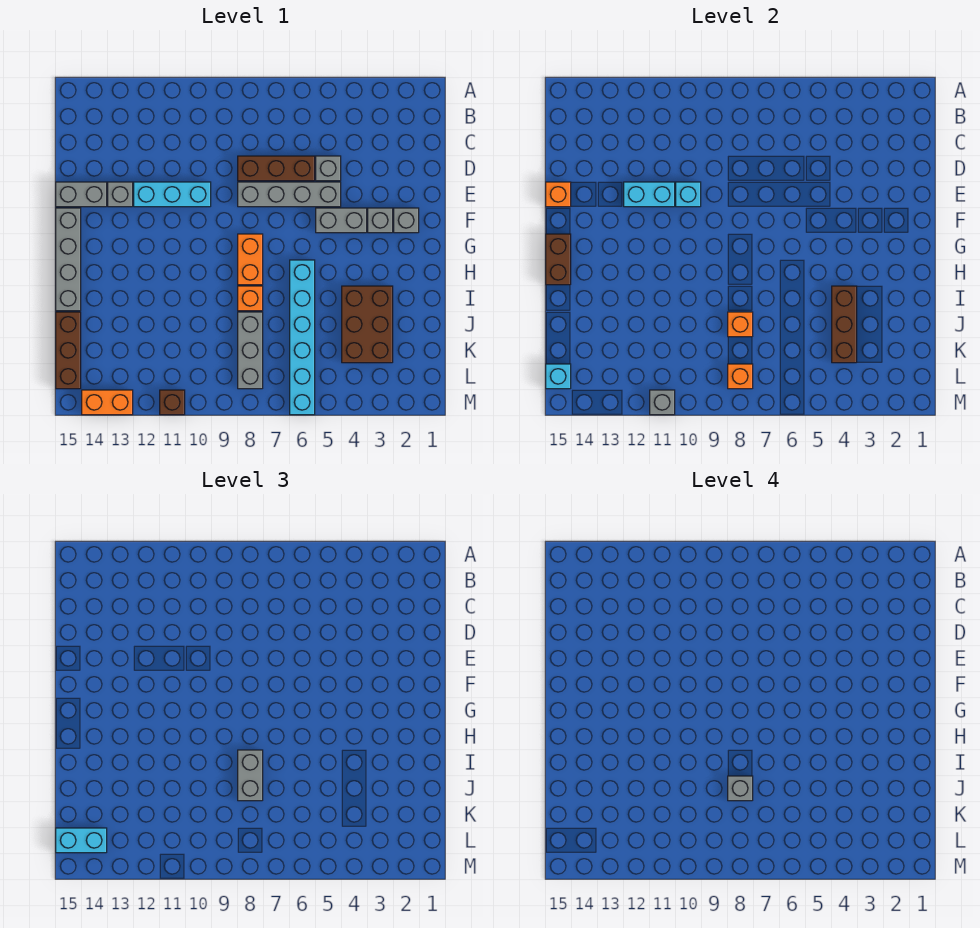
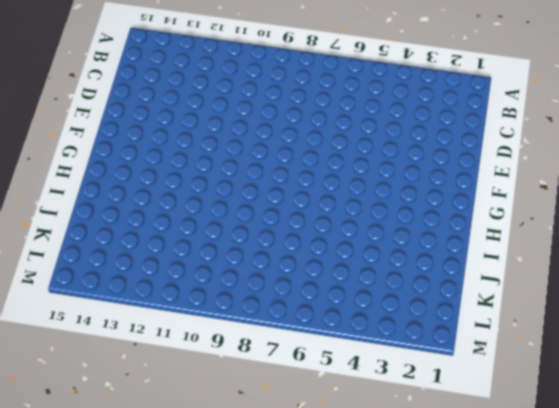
none -> grey 1x1 brick [316,156,341,181]
none -> brown 1x3 brick [238,156,315,181]
none -> grey 1x4 brick [238,182,341,207]
none -> cyan 1x3 brick [134,182,211,207]

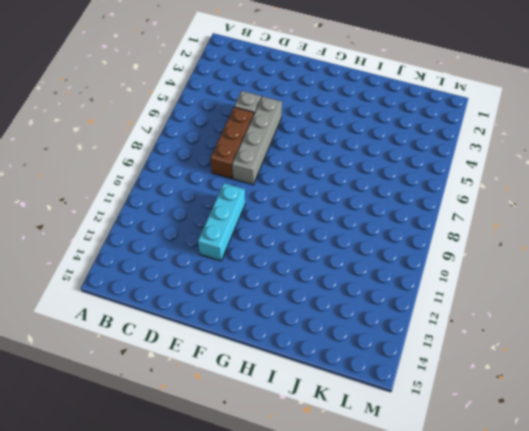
none -> grey 1x1 brick [108,182,133,207]
none -> grey 1x2 brick [56,182,107,207]
none -> grey 1x1 brick [394,208,419,233]
none -> grey 1x1 brick [368,208,393,233]

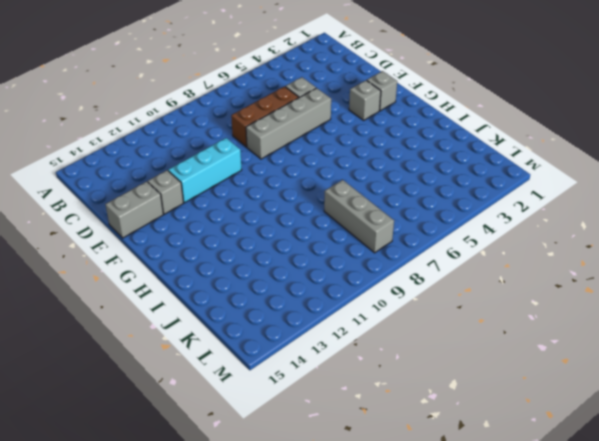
none -> grey 1x2 brick [316,208,367,233]
none -> grey 1x4 brick [56,208,81,311]
none -> orange 1x2 brick [238,234,263,285]
none -> cyan 1x6 brick [290,260,315,415]

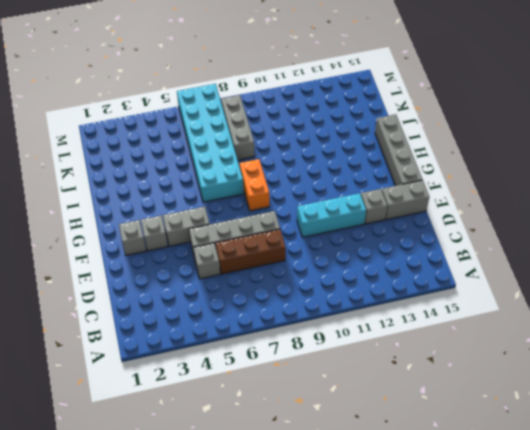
cyan 2x6 brick [177,84,244,202] -> cyan 1x6 brick [290,260,315,415]
none -> brown 2x3 brick [342,286,393,363]
none -> orange 1x1 brick [238,286,263,311]
none -> brown 1x3 brick [56,312,81,389]
none -> brown 1x1 brick [160,390,185,415]

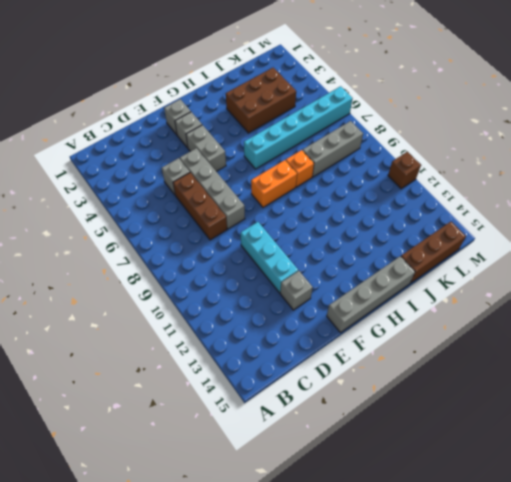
none -> grey 1x2 brick [56,182,107,207]
none -> orange 1x2 brick [82,390,133,415]
none -> cyan 1x1 brick [676,182,701,207]
none -> cyan 1x2 brick [624,182,675,207]

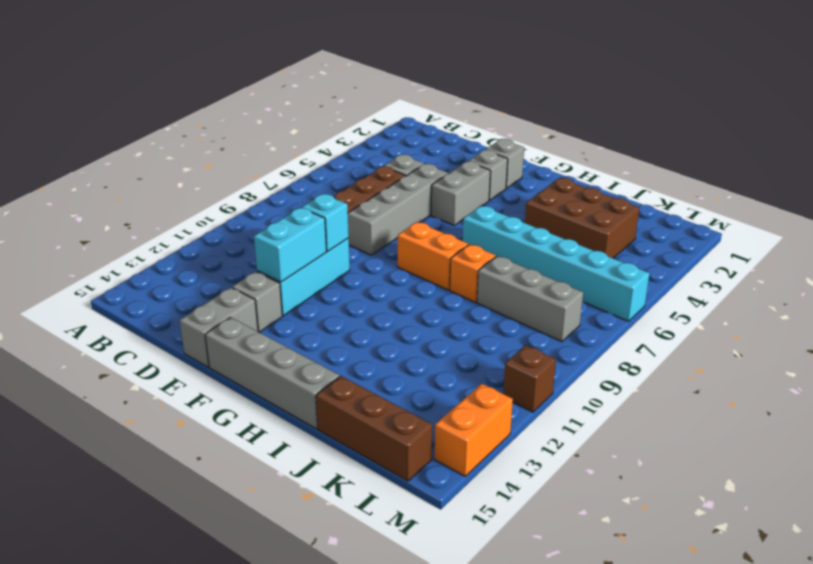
none -> orange 1x1 brick [546,182,571,207]
none -> brown 1x2 brick [546,234,571,285]
none -> brown 1x3 brick [832,286,857,363]
none -> orange 1x1 brick [728,312,753,337]

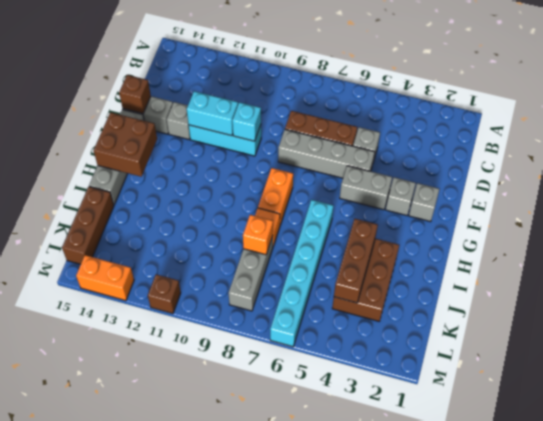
brown 1x1 brick [119,75,151,113] -> orange 1x1 brick [546,182,571,207]
brown 2x2 brick [94,112,157,177] -> brown 1x2 brick [546,234,571,285]
none -> orange 1x1 brick [728,364,753,389]
none -> cyan 1x1 brick [546,364,571,389]
none -> grey 1x1 brick [650,390,675,415]
none -> grey 1x2 brick [238,750,263,801]

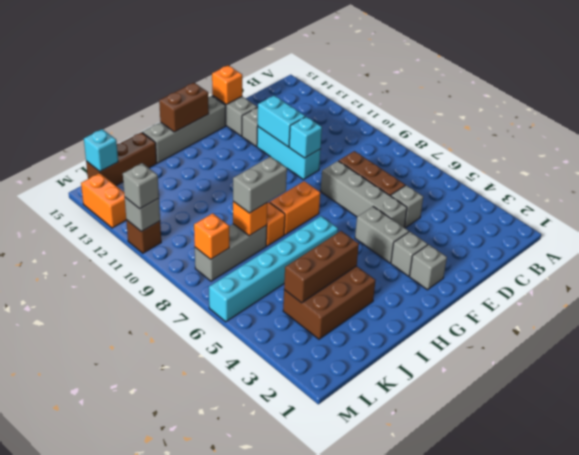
grey 1x1 brick [123,163,159,209] -> grey 1x1 brick moved to [728,776,753,801]
none -> cyan 1x2 brick [56,828,107,853]

